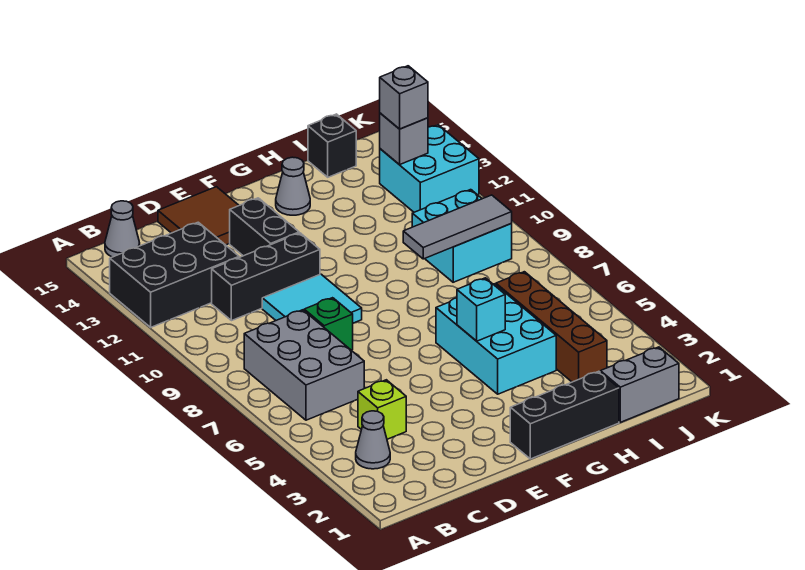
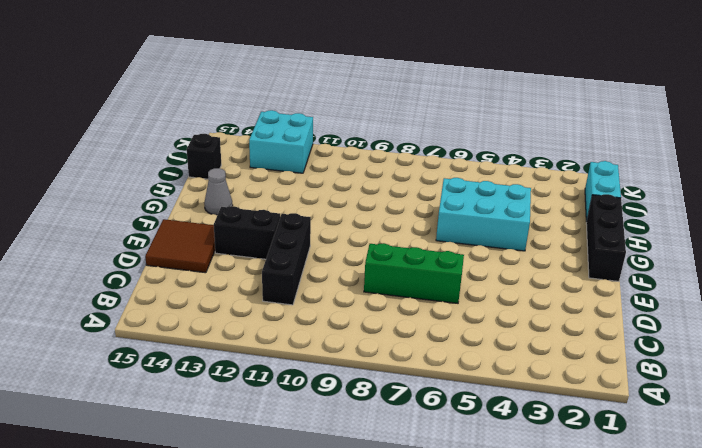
green 1x3 brick [364,243,464,303] -> green 1x1 brick [304,298,353,350]
cyan 1x2 brick [585,161,621,221] -> grey 1x2 brick [600,347,679,422]
none -> black 2x3 brick [110,222,239,327]
none -> grey 1x1 cone [356,411,390,469]
none -> grey 2x3 brick [244,310,364,420]

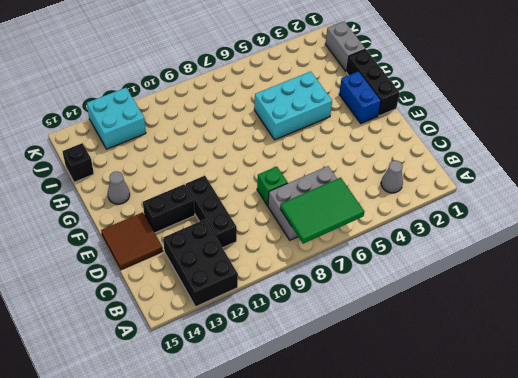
green 2x3 tile [280,178,364,244] -> none
blue 1x2 brick [339,71,381,123] -> none
none -> grey 1x1 cone [105,201,140,257]
none -> lime 1x1 brick [358,380,406,439]
none -> cyan 2x2 tile [262,274,362,323]

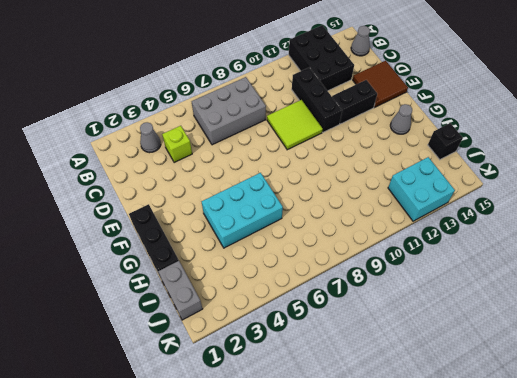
lime 2x2 tile [267,100,323,150] -> cyan 2x2 tile [262,274,362,323]
none -> green 1x1 brick [304,298,353,350]
none -> brown 1x4 brick [496,272,607,382]
none -> cyan 2x2 brick [412,190,512,282]

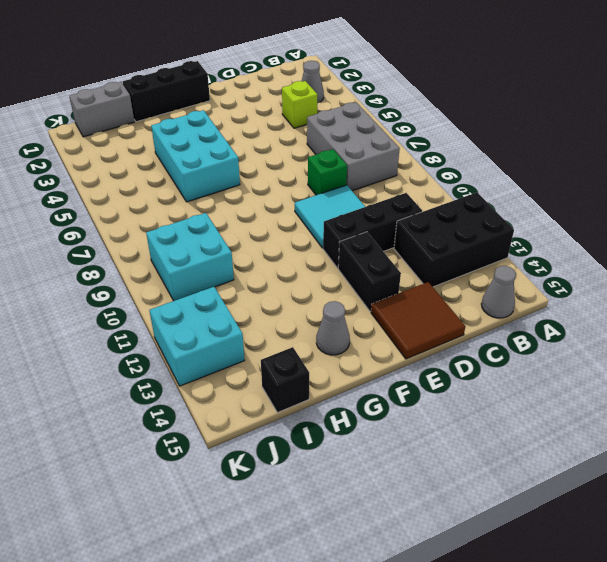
none -> brown 1x4 brick [496,272,607,382]
none -> cyan 1x1 brick [457,278,505,341]
none -> grey 1x3 tile [403,195,512,259]

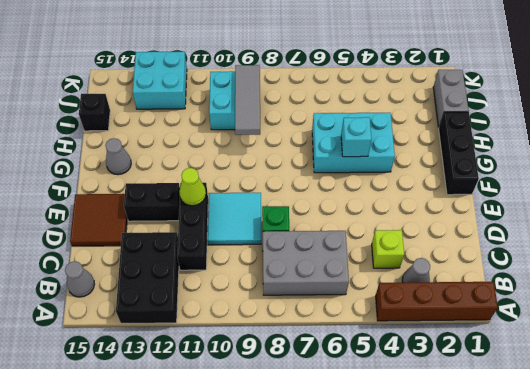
brown 1x4 brick [376,282,498,321] -> brown 1x4 brick moved to [496,272,607,382]
lime 1x1 cone [179,168,206,206] -> none
none -> grey 1x1 brick [380,113,428,165]
none -> grey 1x1 brick [380,66,428,129]

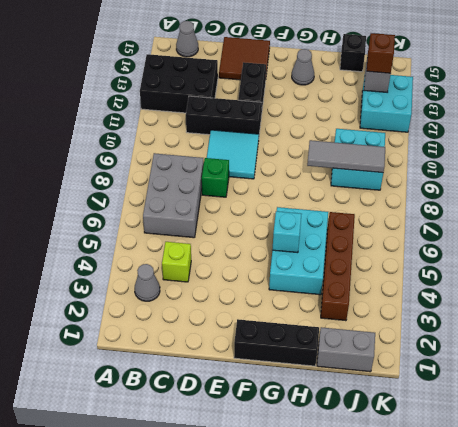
brown 1x1 brick [367,33,395,73] -> grey 1x1 brick [380,66,428,129]

